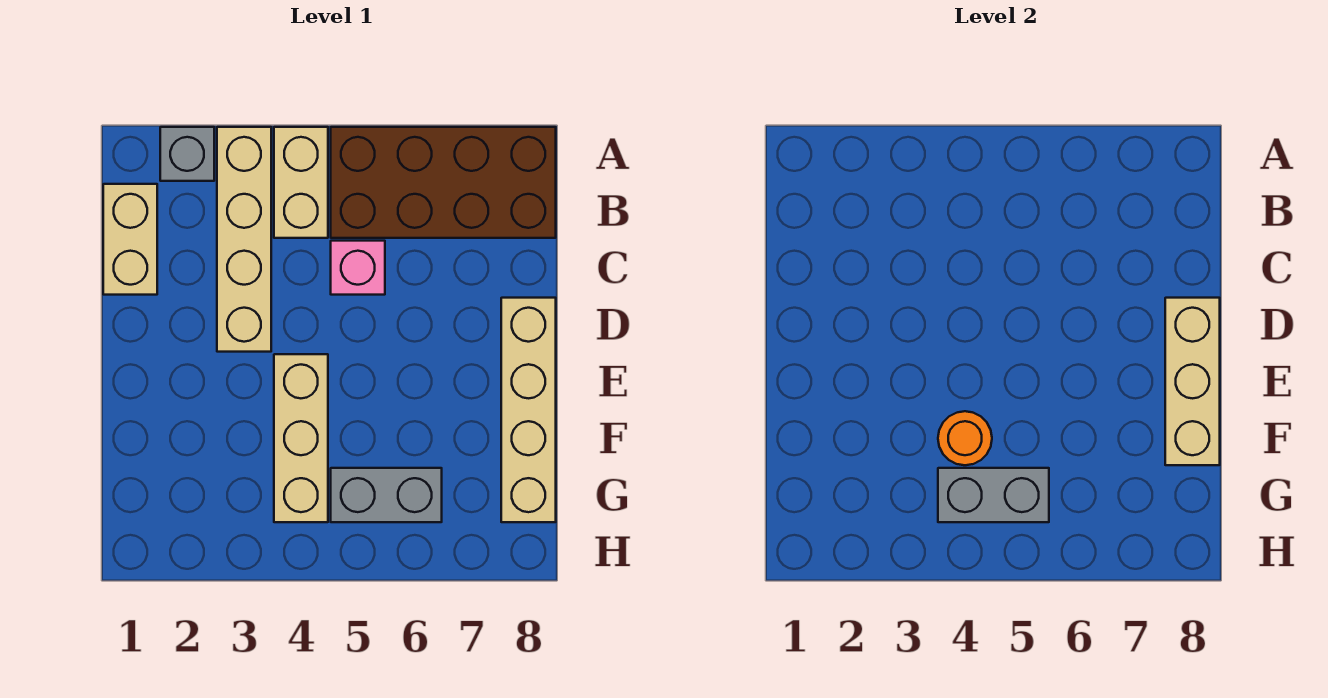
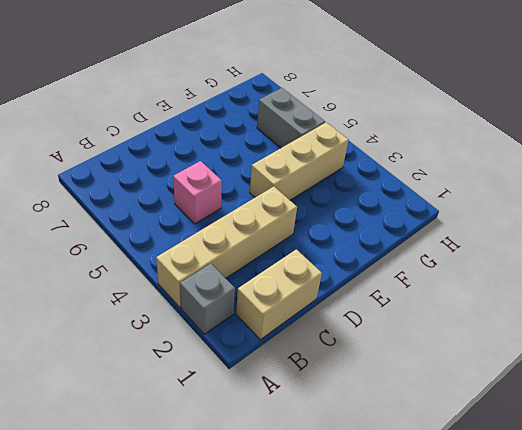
none -> tan 1x2 brick [274,127,328,238]
none -> brown 2x4 brick [331,127,556,238]
none -> tan 1x4 brick [501,298,556,522]

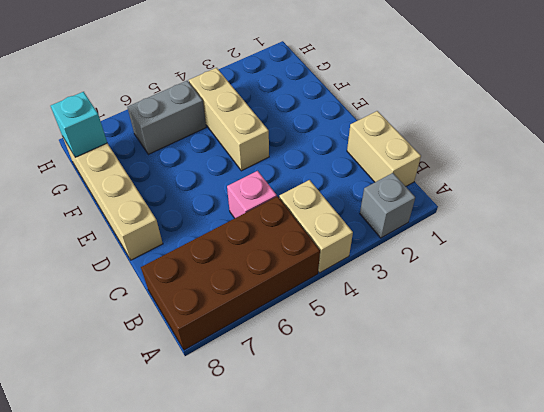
cyan 1x1 brick [51,92,107,157] -> none
none -> tan 1x4 brick [217,127,271,352]
none -> tan 1x3 brick [1165,298,1220,465]
none -> orange 1x1 round brick [938,411,992,465]

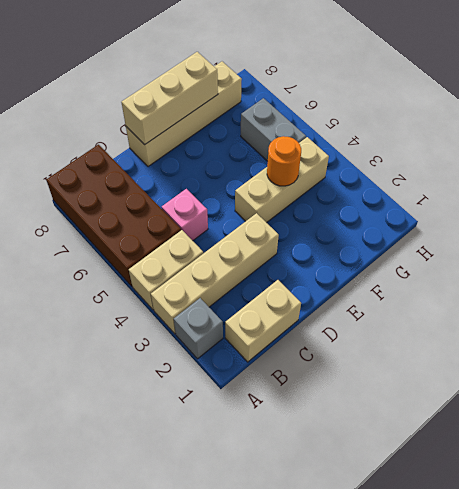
none -> grey 1x2 brick [938,468,1049,522]

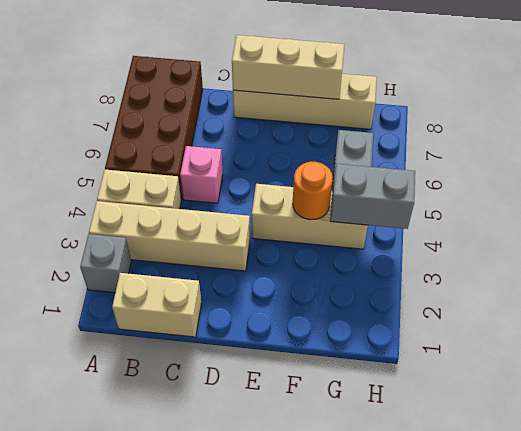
grey 1x2 brick [330,164,415,229] -> grey 1x2 brick turned to [938,468,1049,522]

